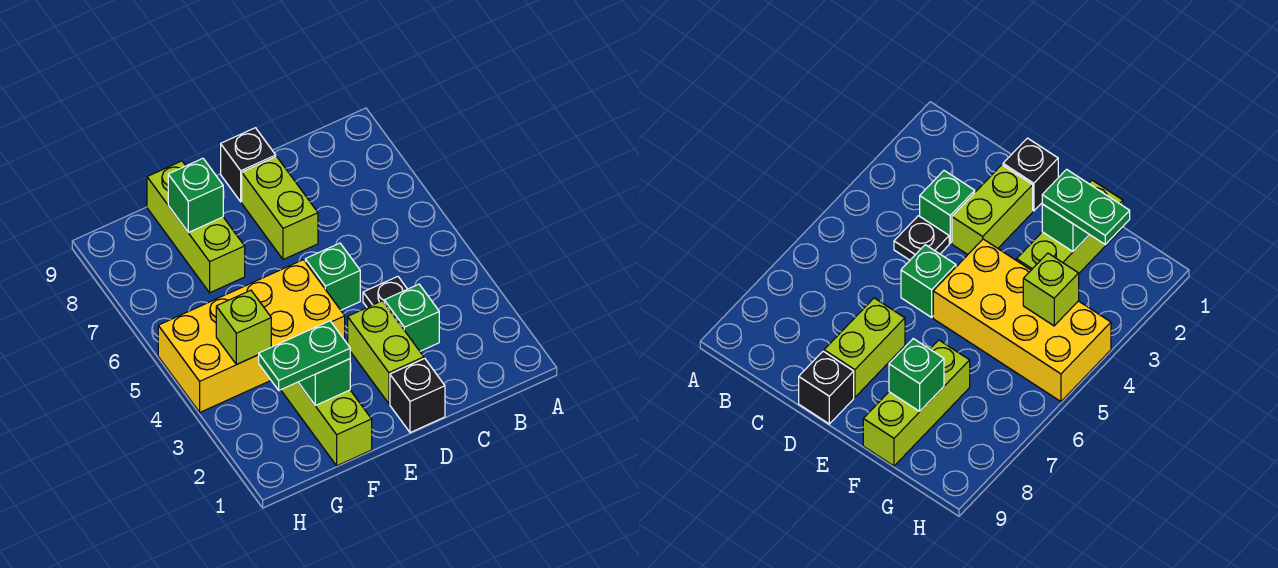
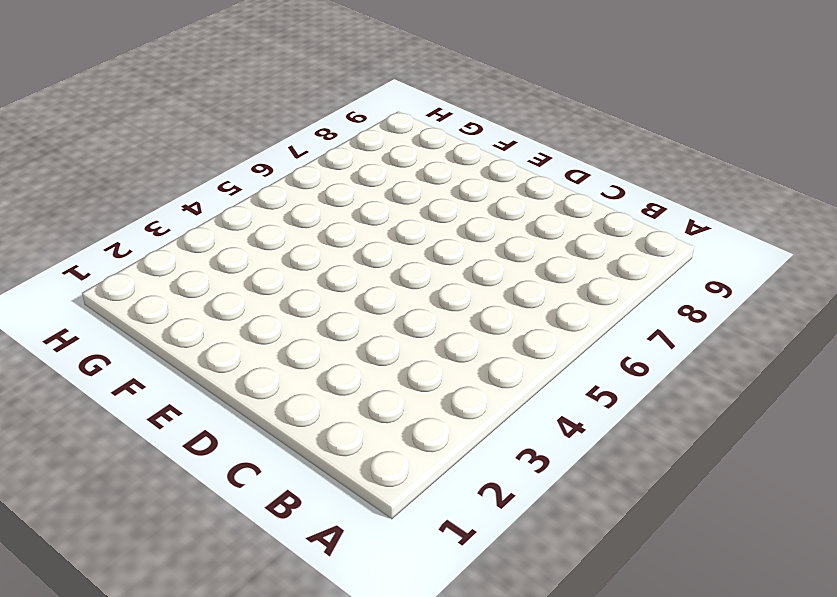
none -> green 1x1 brick [384,284,439,351]
none -> black 1x1 plate [363,276,407,307]
none -> black 1x1 brick [390,358,445,433]

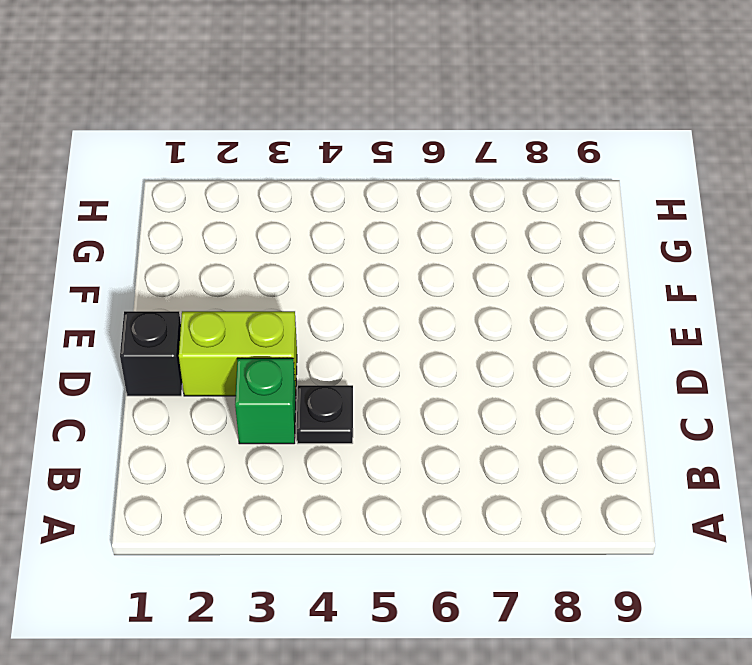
none -> green 1x1 brick [305,243,360,310]
none -> lime 1x2 brick [242,157,318,260]
none -> black 1x1 brick [221,128,276,202]

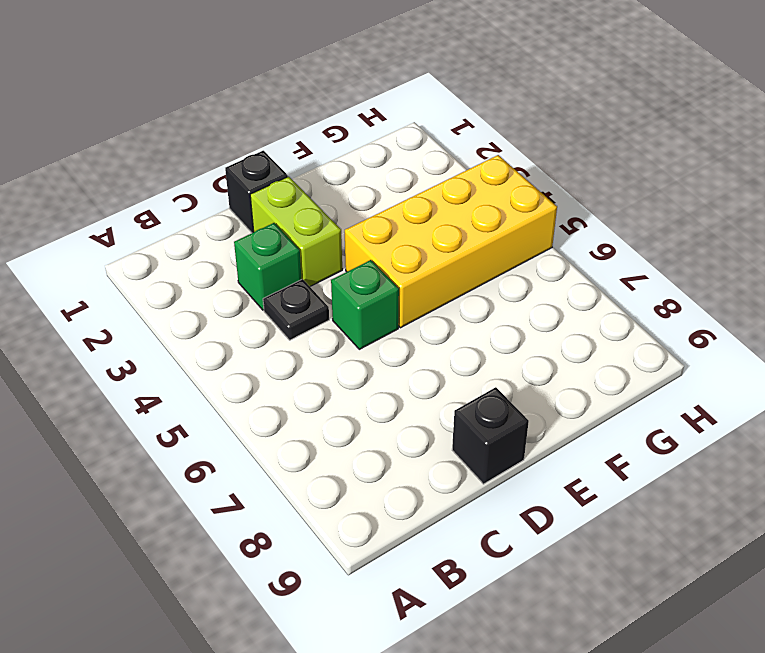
none -> lime 1x2 brick [242,157,318,260]
none -> lime 1x3 brick [281,382,372,466]
none -> lime 1x3 brick [147,161,245,293]

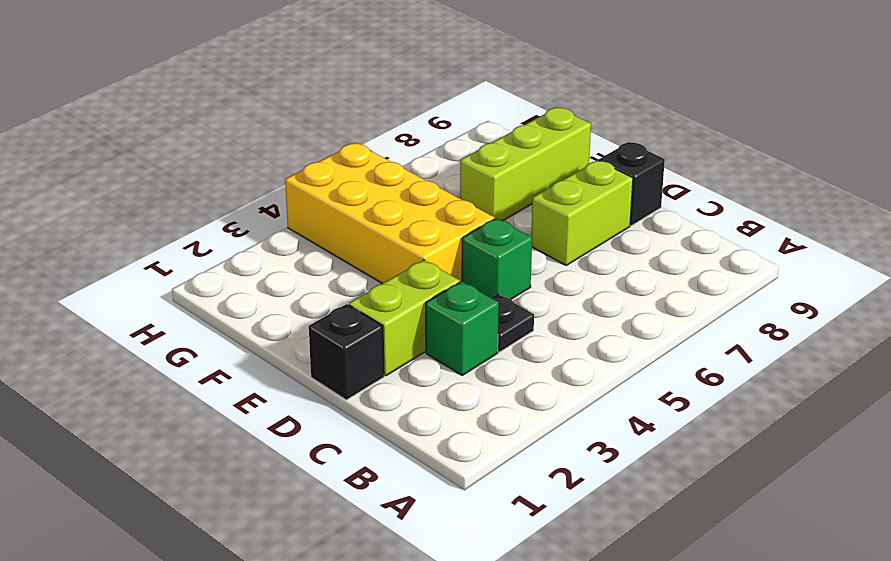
none -> lime 1x3 brick [281,382,372,466]
none -> green 1x1 brick [298,359,350,405]
none -> green 1x1 brick [168,158,223,232]

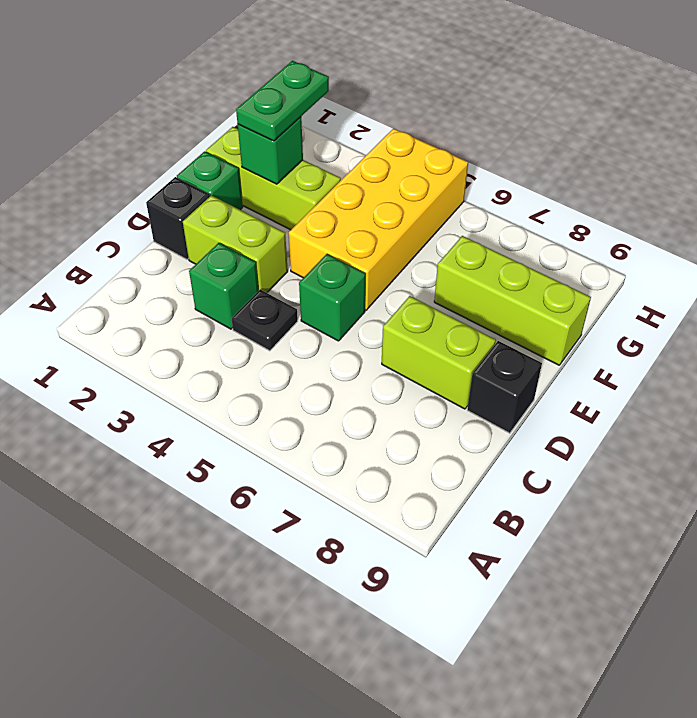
green 1x1 brick [177,151,243,210] -> green 1x1 brick moved to [168,158,223,232]
none -> lime 1x1 brick [216,290,271,364]

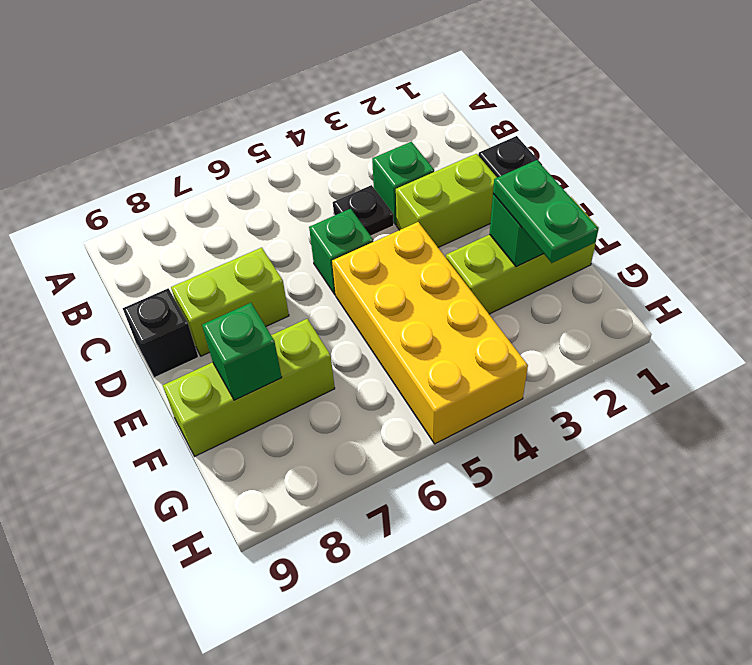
none -> lime 1x1 brick [216,290,271,364]

